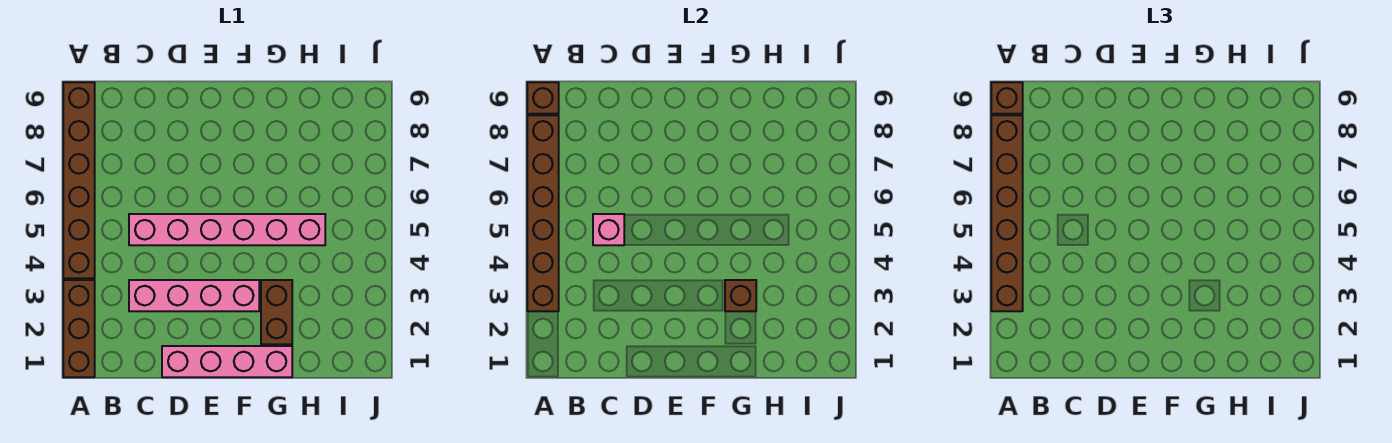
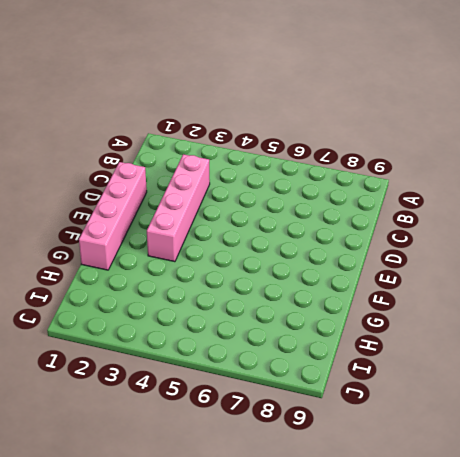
none -> brown 1x3 brick [63,280,95,377]
none -> brown 1x6 brick [63,82,95,278]
none -> pink 1x6 brick [129,214,325,245]

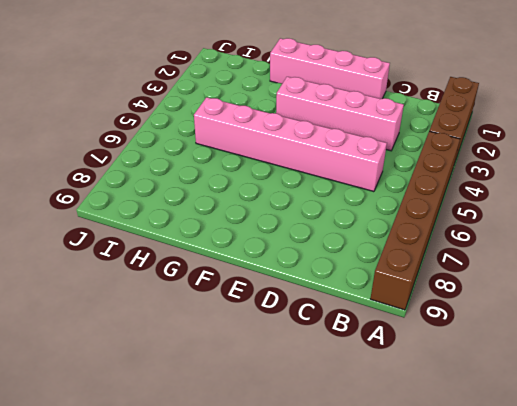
none -> brown 1x2 brick [261,280,292,344]
none -> brown 1x6 brick [527,115,559,311]
none -> brown 1x1 brick [527,82,559,114]

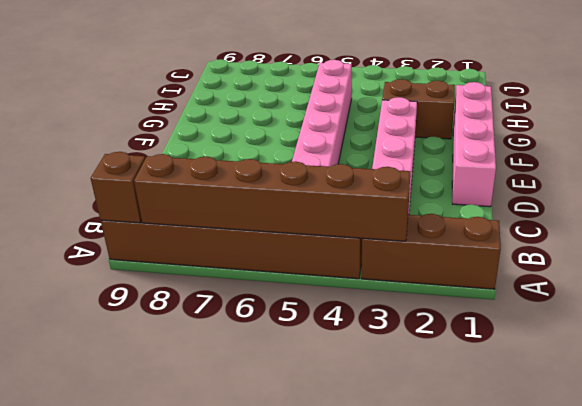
none -> pink 1x1 brick [593,214,624,245]
none -> brown 1x1 brick [725,280,756,311]
none -> brown 1x6 brick [991,115,1023,311]

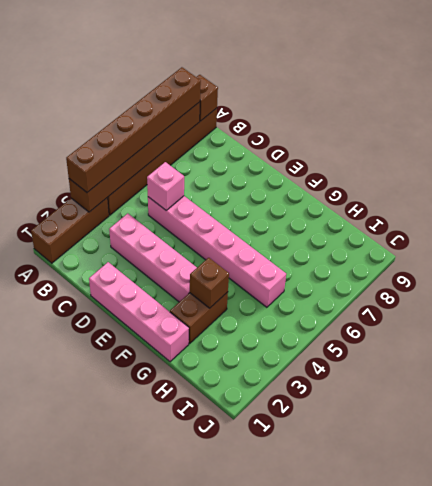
none -> brown 1x1 brick [991,82,1023,114]

